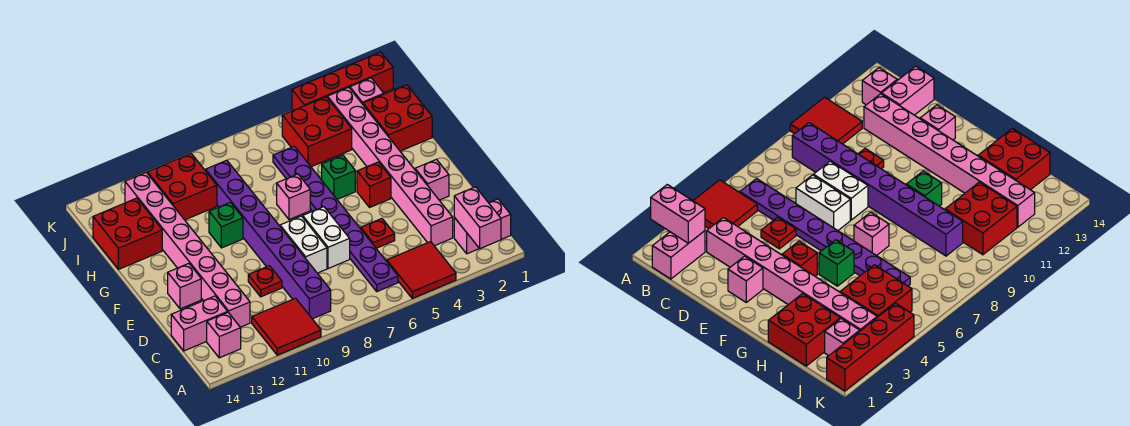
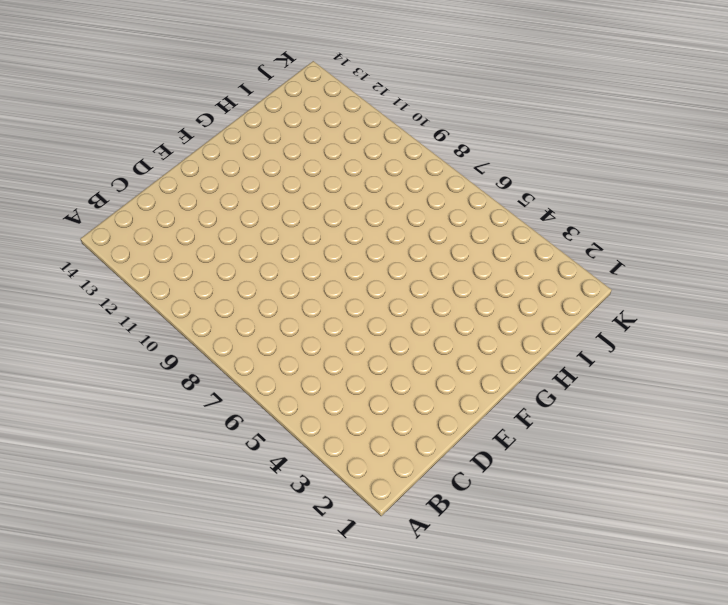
none -> red 2x2 tile [387,242,456,298]
none -> red 2x2 tile [252,298,321,355]
none -> pink 1x2 brick [454,199,511,254]

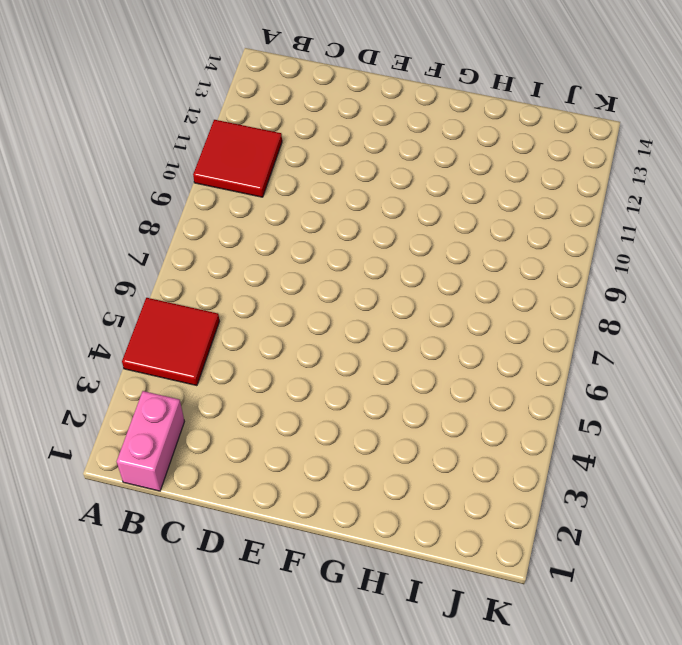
none -> purple 1x8 plate [273,146,398,291]
none -> purple 1x8 brick [206,160,331,319]
none -> pink 1x1 brick [207,312,241,358]

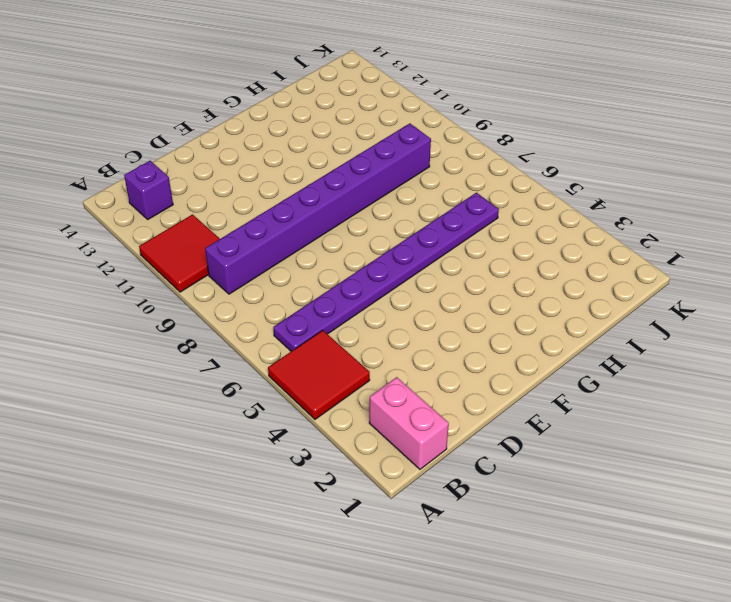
purple 1x1 brick [124,161,173,219] -> pink 1x1 brick [207,312,241,358]
none -> pink 1x8 brick [327,87,453,246]
none -> pink 1x8 brick [125,172,250,327]
none -> pink 1x2 brick [171,296,227,351]

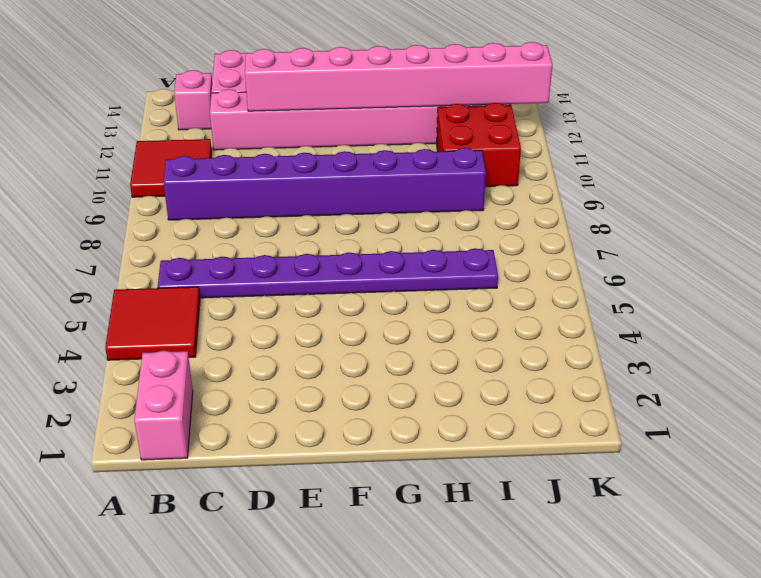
pink 1x8 brick [245,42,553,111] -> pink 1x8 brick moved to [327,87,453,246]
none -> red 1x1 plate [361,219,395,248]
none -> white 1x2 brick [303,207,350,269]
none -> white 1x2 brick [280,216,327,273]

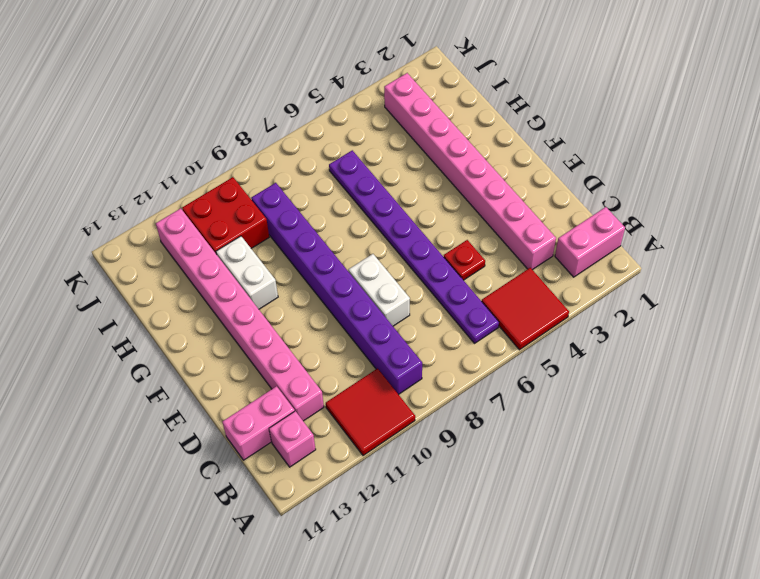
white 1x2 brick [216,236,278,309] -> white 1x2 brick moved to [303,207,350,269]
none -> red 1x1 plate [248,266,282,297]
none -> pink 1x1 brick [415,159,449,200]
none -> pink 1x1 brick [168,264,201,309]

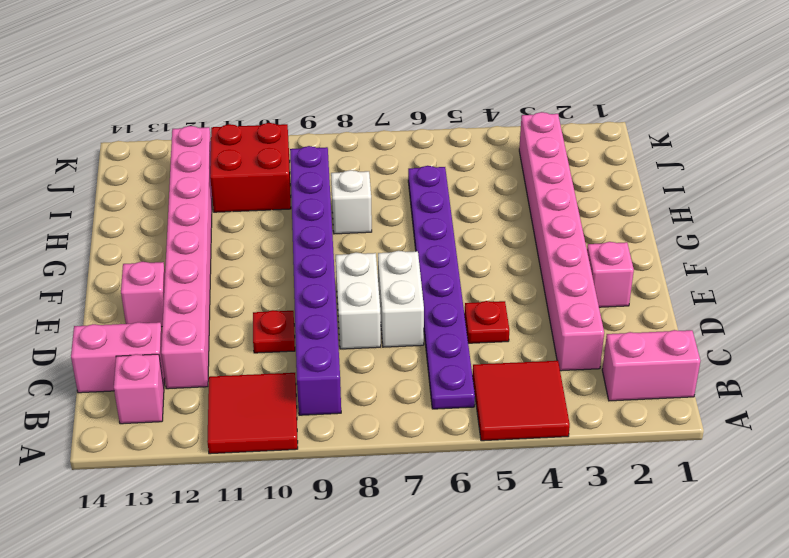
white 1x1 brick [331,170,372,234] -> none
none -> red 1x1 brick [357,162,391,207]
none -> green 1x1 brick [322,155,355,199]
none -> pink 1x1 brick [277,174,310,220]

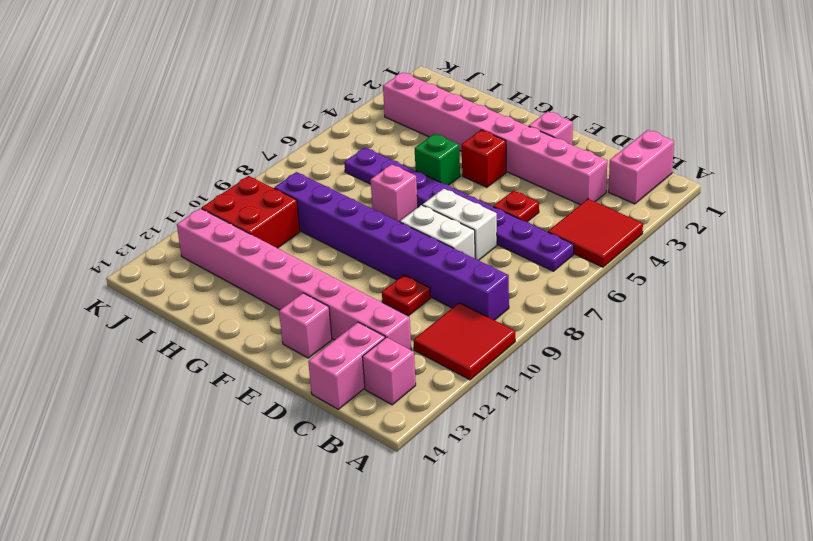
none -> green 1x1 brick [209,202,243,248]
none -> red 2x2 brick [363,85,432,151]
none -> red 2x2 brick [93,198,162,269]

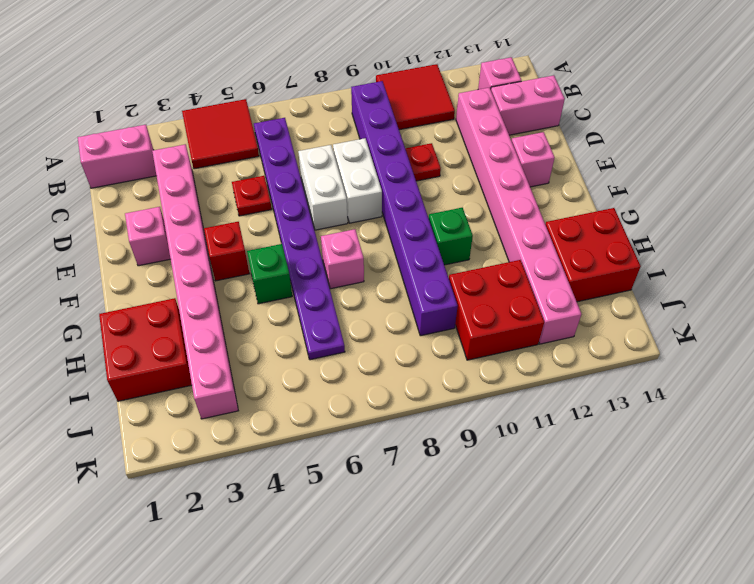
none -> red 2x2 brick [282,97,352,167]
none -> pink 1x1 brick [350,78,384,104]
none -> red 1x4 brick [292,52,393,111]

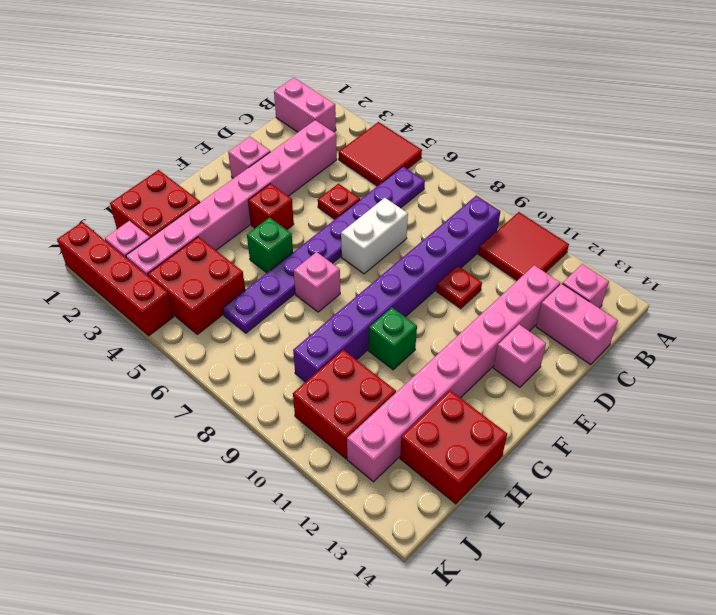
none -> white 1x2 brick [280,216,327,273]
none -> pink 1x2 brick [454,187,501,249]

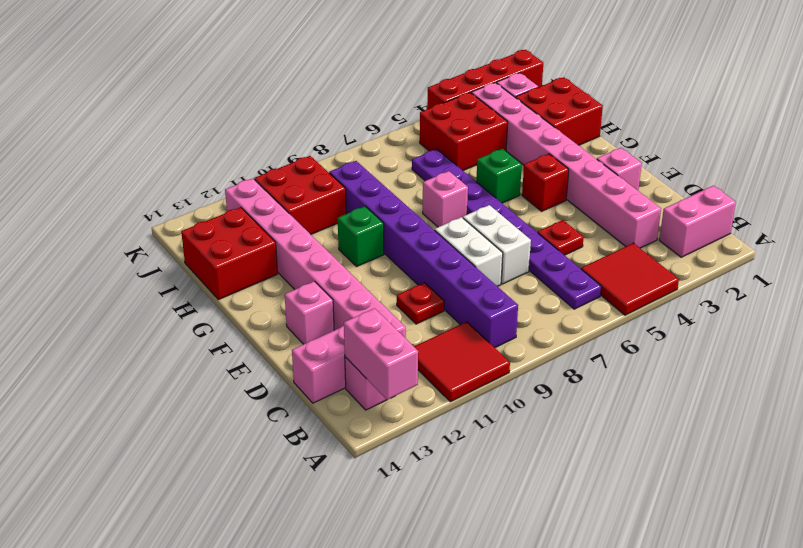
pink 1x2 brick [344,308,418,400] -> pink 1x2 brick moved to [454,187,501,249]

